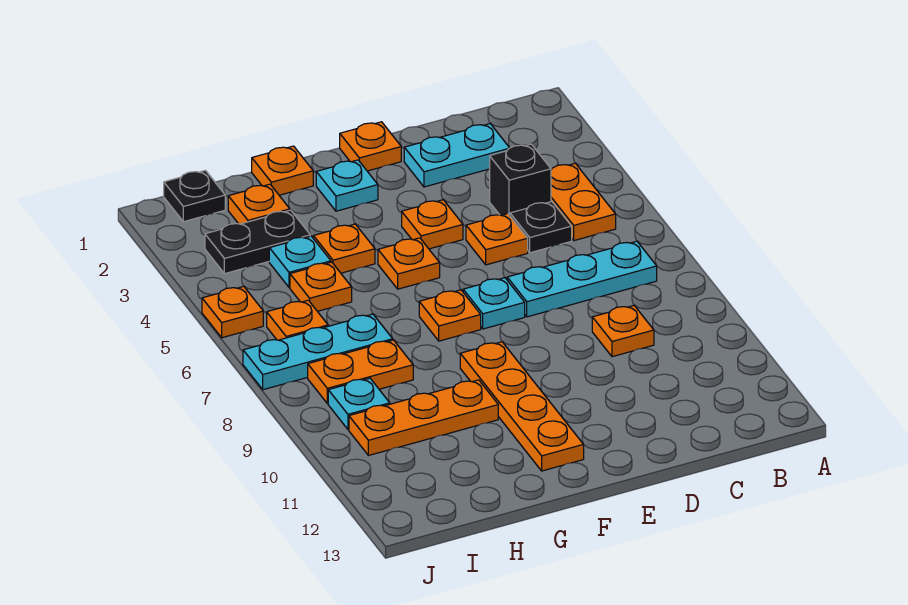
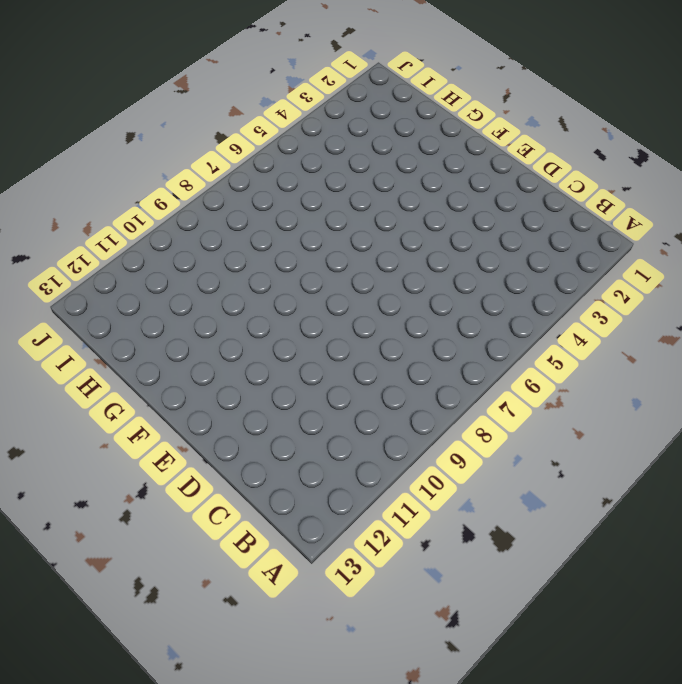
none -> orange 1x2 plate [551,163,616,241]
none -> cyan 1x3 plate [507,241,657,317]
none -> cyan 1x2 plate [404,124,509,187]

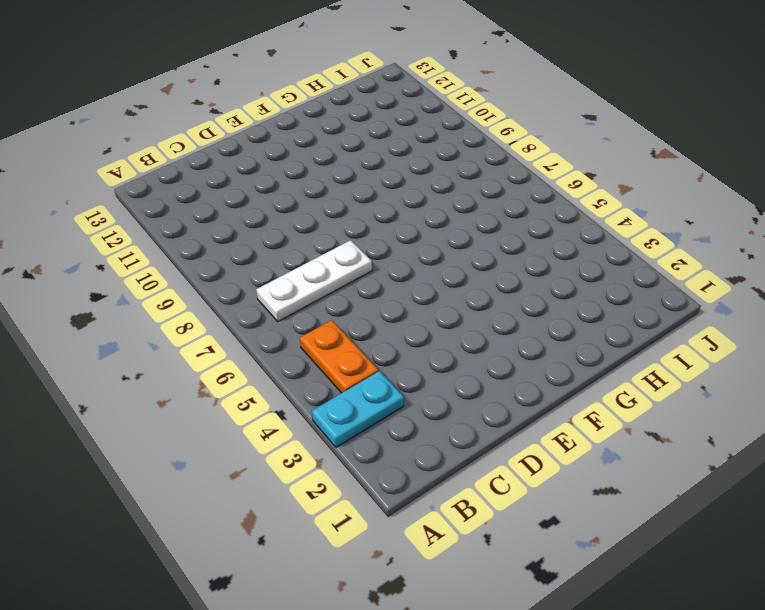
cyan 1x2 plate [312,371,404,447] -> cyan 1x2 plate moved to [404,124,509,187]
white 1x3 plate [256,240,372,321] -> cyan 1x3 plate [507,241,657,317]
none -> black 1x1 brick [490,144,551,215]
none -> black 1x1 plate [510,202,572,253]
none -> orange 1x1 plate [592,306,654,357]

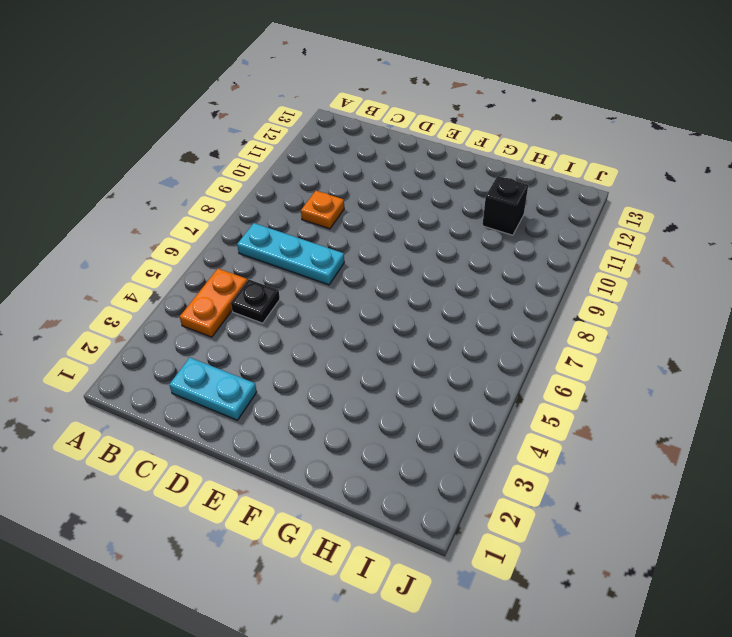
black 1x1 brick [482,176,528,235] -> black 1x1 brick moved to [490,144,551,215]
none -> orange 1x1 plate [466,214,528,265]
none -> orange 1x1 plate [340,122,401,171]
none -> orange 1x1 plate [402,200,463,249]

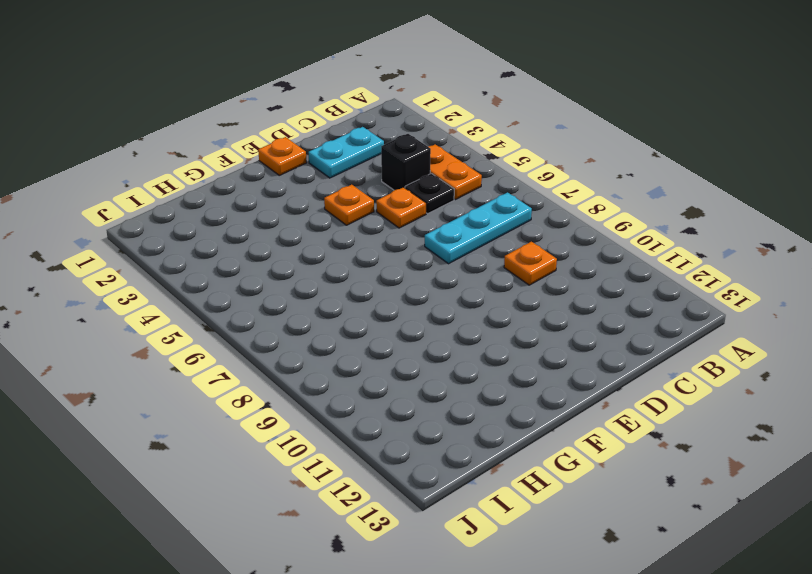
none -> cyan 1x1 plate [463,278,525,329]
none -> cyan 1x1 plate [316,160,378,211]
none -> orange 1x1 plate [378,238,440,289]

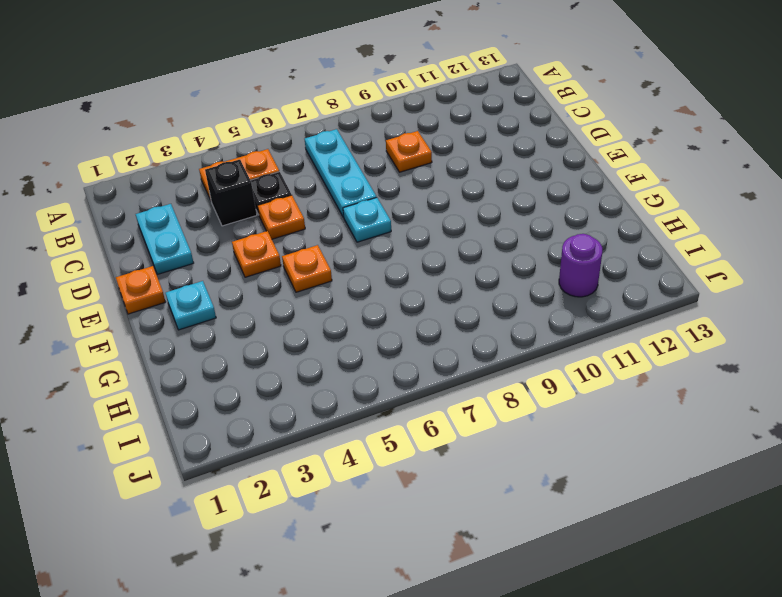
purple 1x1 round brick [559,234,602,297] -> none
none -> orange 1x1 plate [419,290,481,341]
none -> orange 1x4 plate [460,342,584,471]
none -> orange 1x1 plate [252,146,313,195]

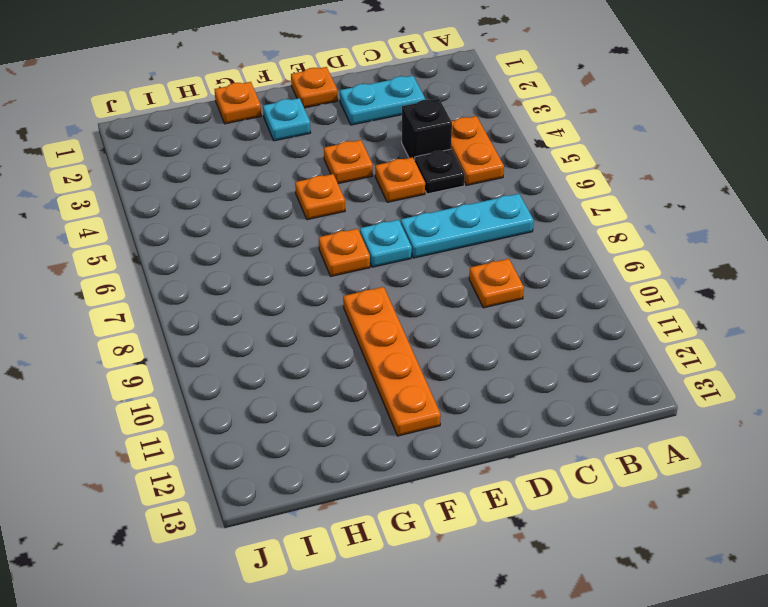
none -> orange 1x1 plate [313,224,375,273]
none -> orange 1x3 plate [349,380,498,456]
none -> orange 1x1 plate [228,184,290,224]

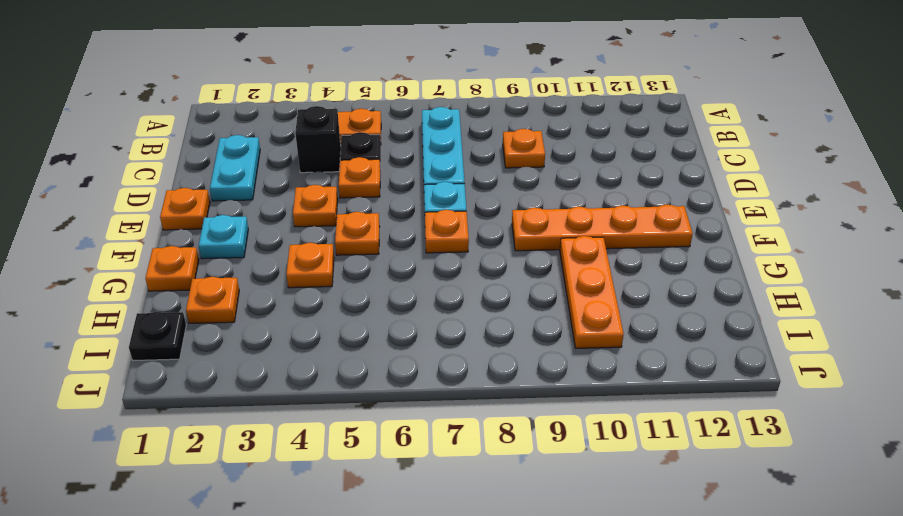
none -> black 1x2 plate [205,210,310,274]
none -> cyan 1x1 plate [269,236,331,287]
none -> orange 1x1 plate [290,262,352,311]

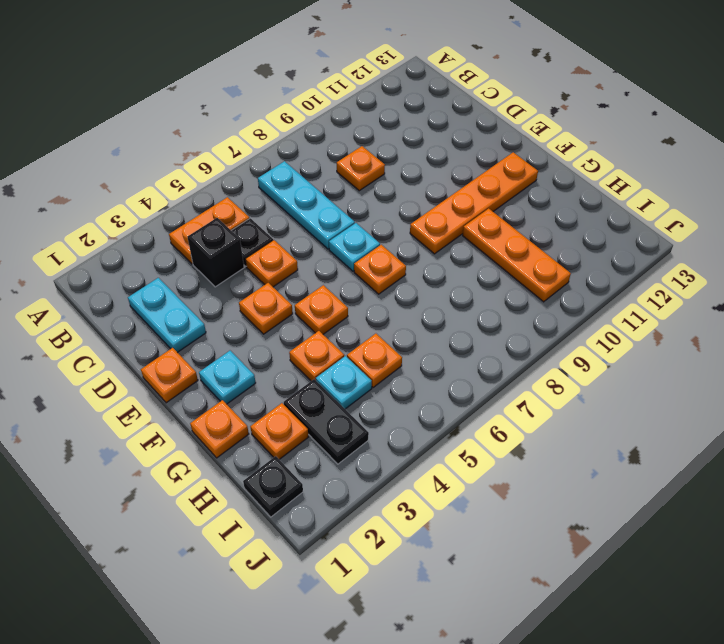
none -> cyan 1x3 plate [243,314,393,390]
none -> orange 1x2 plate [308,340,413,404]
none -> orange 1x1 plate [267,300,328,340]

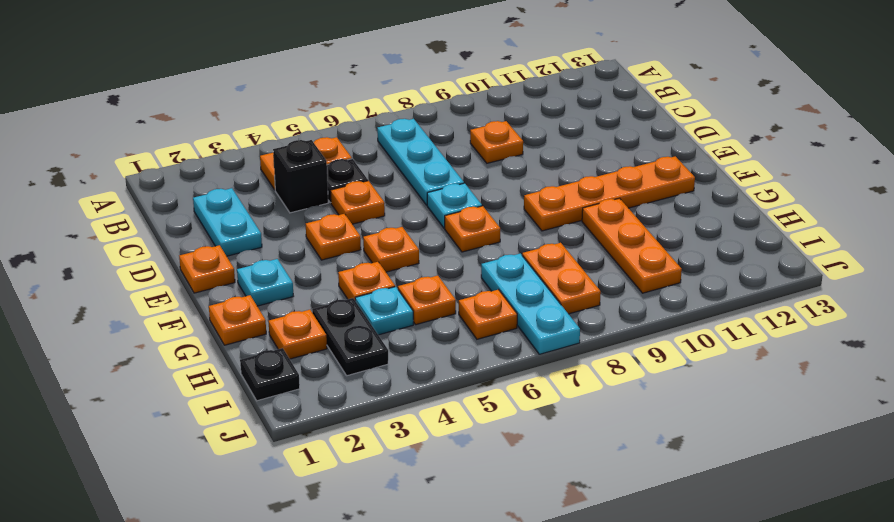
none -> cyan 1x1 plate [328,378,390,429]
none -> orange 1x1 plate [202,286,263,338]

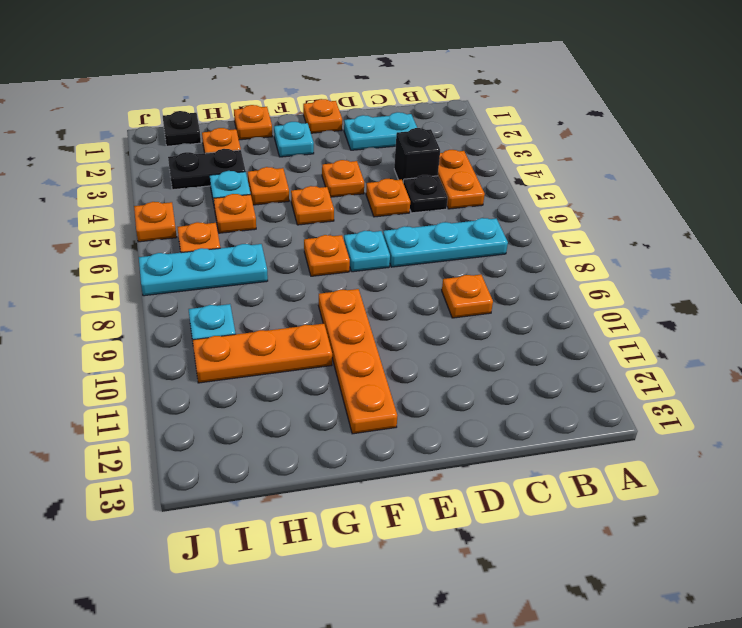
none -> orange 1x2 plate [308,340,413,404]

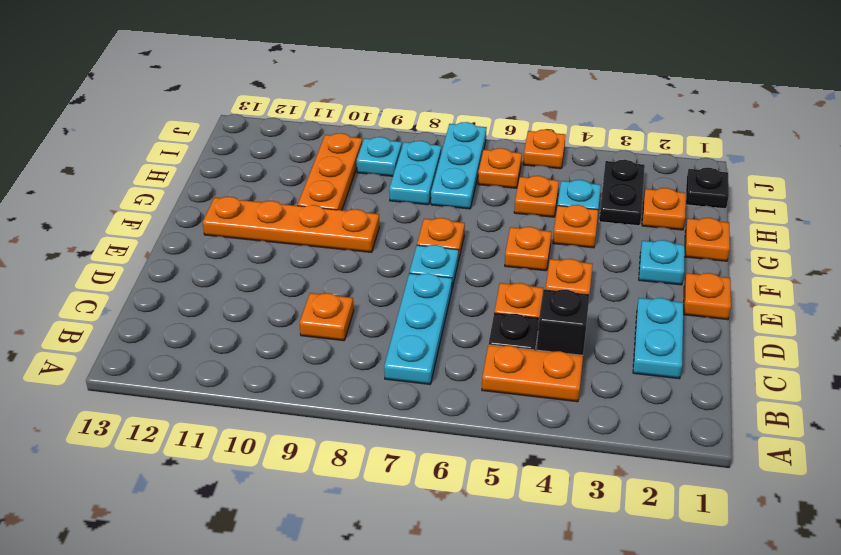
cyan 1x2 plate [389,141,441,205] -> orange 1x2 plate [308,340,413,404]

